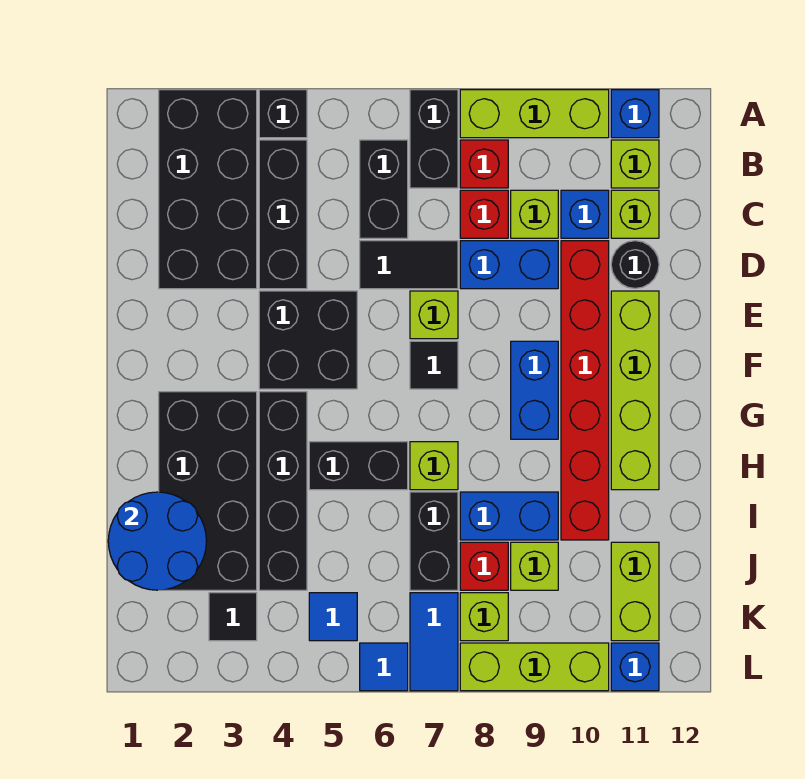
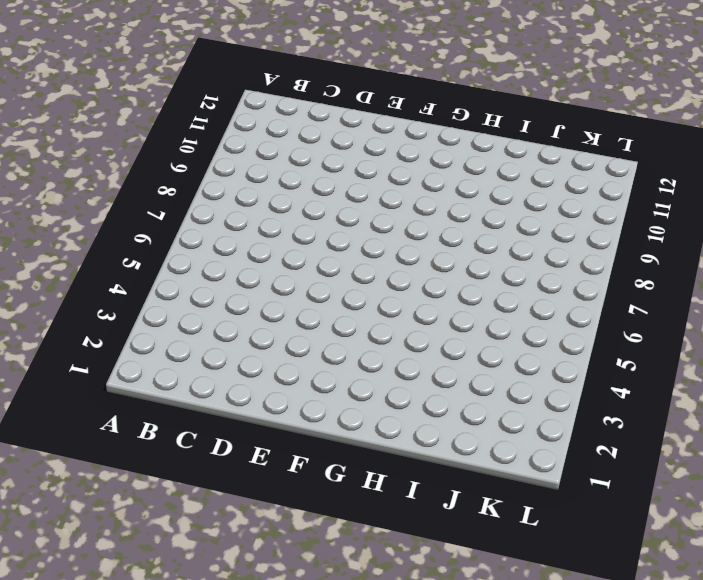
none -> black 2x4 brick [159,90,257,289]
none -> black 1x1 brick [259,90,307,138]
none -> black 1x2 brick [410,90,458,188]
none -> lime 1x3 brick [460,90,609,138]

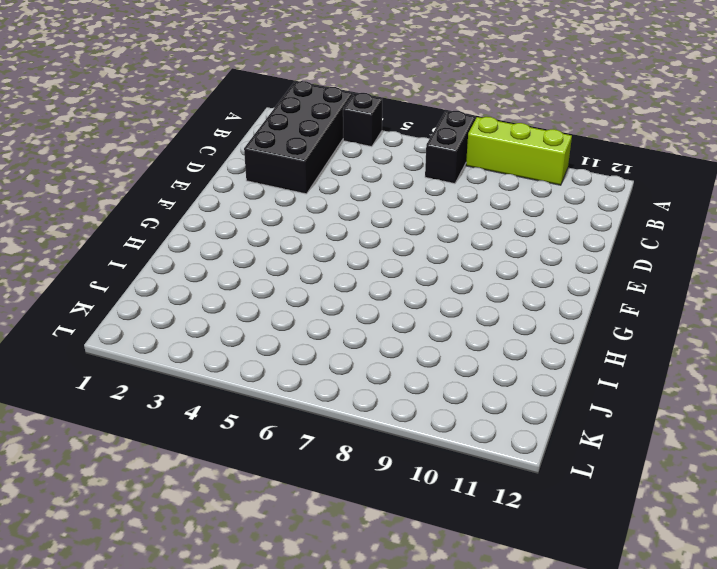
none -> blue 1x1 brick [611,90,659,138]
none -> black 1x3 brick [259,140,307,289]
none -> black 1x2 brick [360,140,408,238]
none -> red 1x1 brick [460,140,508,188]

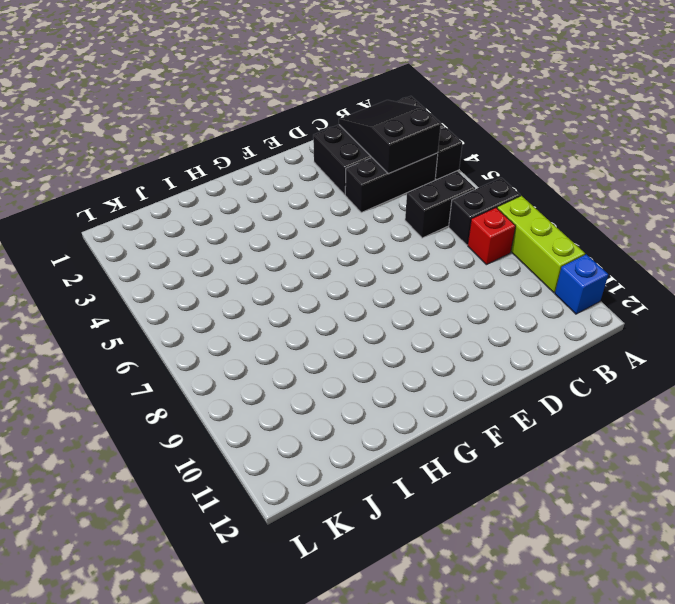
black 2x3 slope [339,100,441,174] -> none
none -> lime 1x1 brick [611,140,659,188]
none -> red 1x1 brick [460,190,508,238]
none -> lime 1x1 brick [511,190,558,238]
none -> blue 1x1 brick [561,190,609,238]

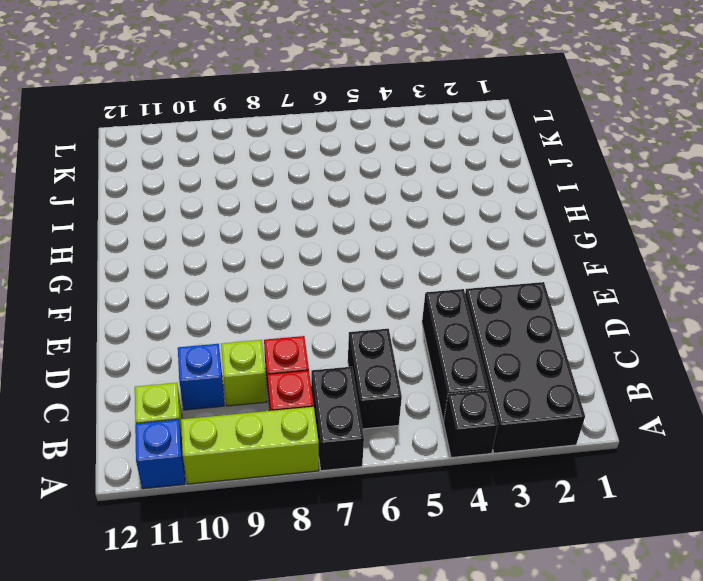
none -> lime 1x1 brick [611,190,659,238]
none -> black 1x2 tile [360,241,458,289]
none -> blue 1x2 brick [460,241,558,289]
none -> red 1x6 brick [561,241,609,540]

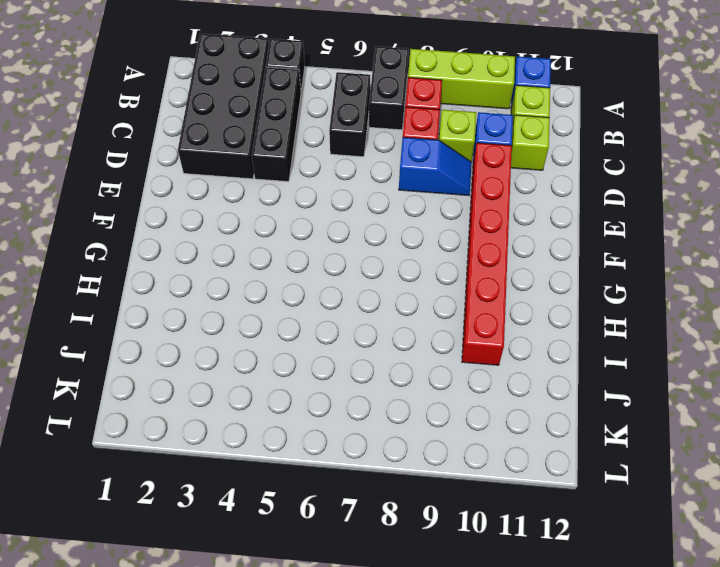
blue 1x2 slope [399,137,472,196] -> blue 1x2 brick [460,241,558,289]
none -> black 1x2 tile [360,241,458,289]
none -> black 1x1 round brick [611,241,659,288]
none -> black 2x2 brick [259,291,357,389]
none -> lime 1x1 brick [410,291,458,339]

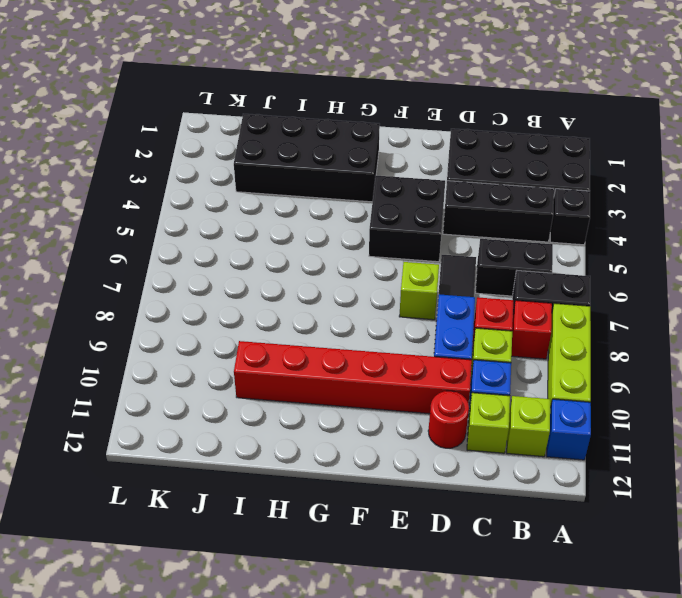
red 1x1 round brick [428,391,469,448] -> black 1x1 round brick [611,241,659,288]
none -> lime 1x4 brick [611,291,659,490]
none -> black 1x1 tile [410,341,458,389]
none -> blue 1x2 brick [511,341,558,439]
none -> black 1x4 brick [259,392,307,590]

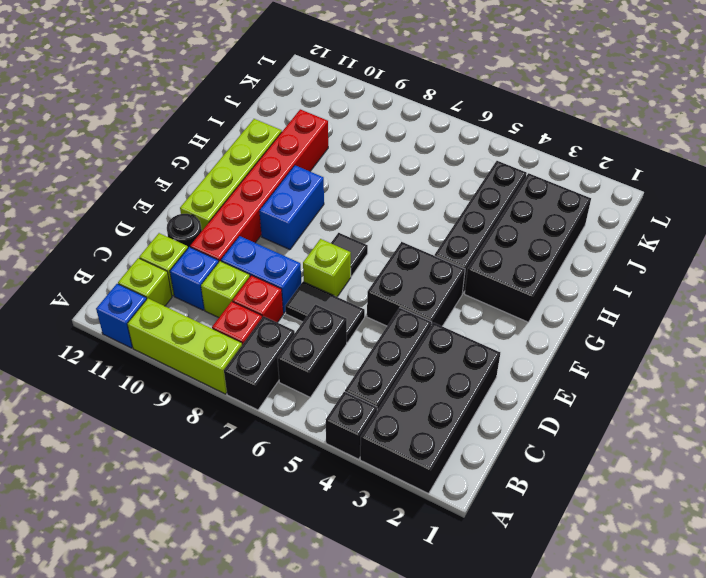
none -> black 1x2 brick [309,442,408,490]
none -> lime 1x1 brick [410,442,458,490]
none -> black 1x2 brick [410,492,458,590]
none -> blue 1x2 brick [460,492,558,540]

